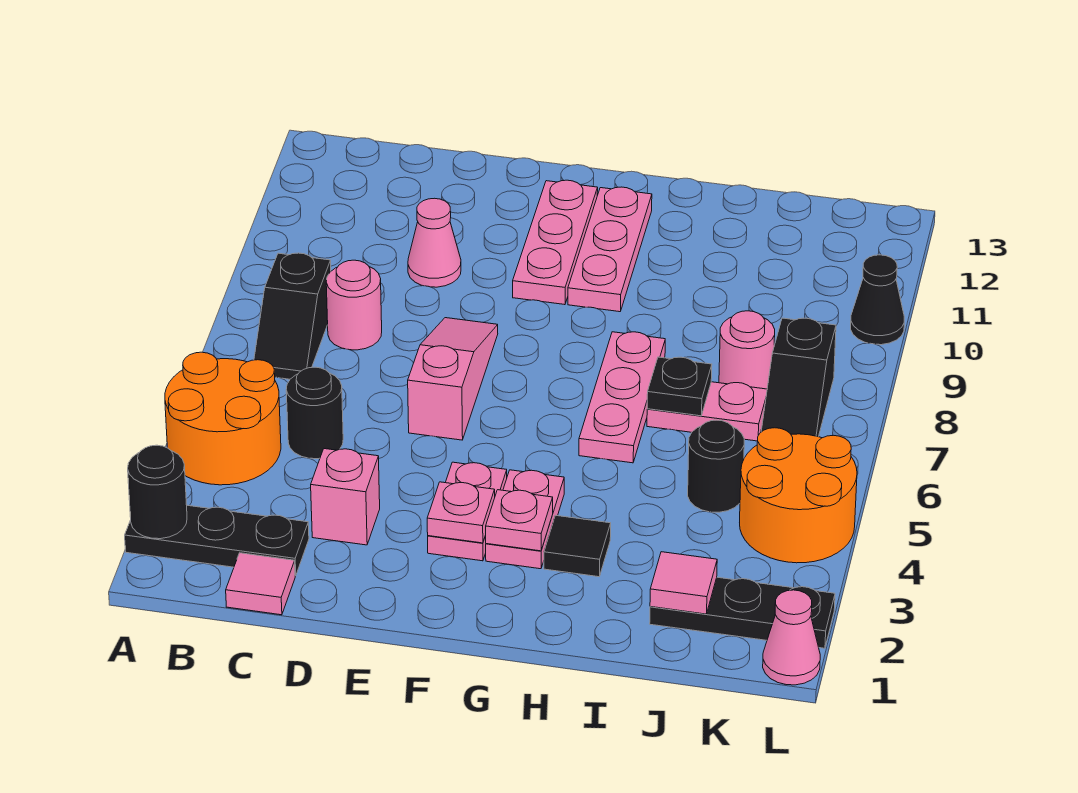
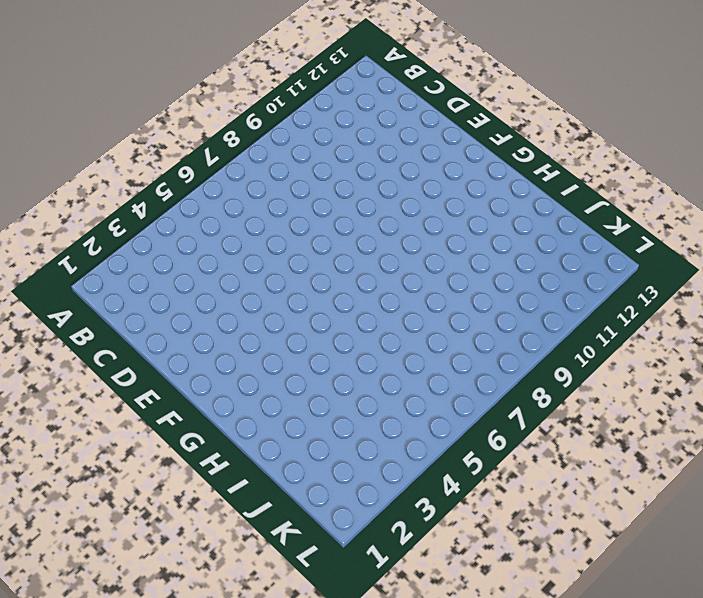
none -> black 1x3 plate [125,505,309,576]
none -> orange 2x2 round brick [165,352,281,485]
none -> black 1x2 slope [254,253,331,379]

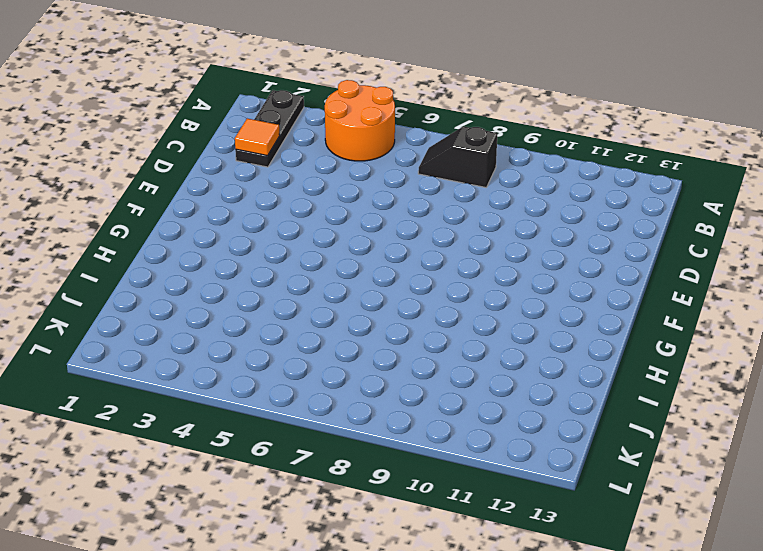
orange 1x1 tile [235,119,280,156] -> none
none -> pink 1x1 tile [226,553,295,615]
none -> black 1x1 round brick [286,367,343,459]
none -> pink 1x1 round brick [326,260,382,350]

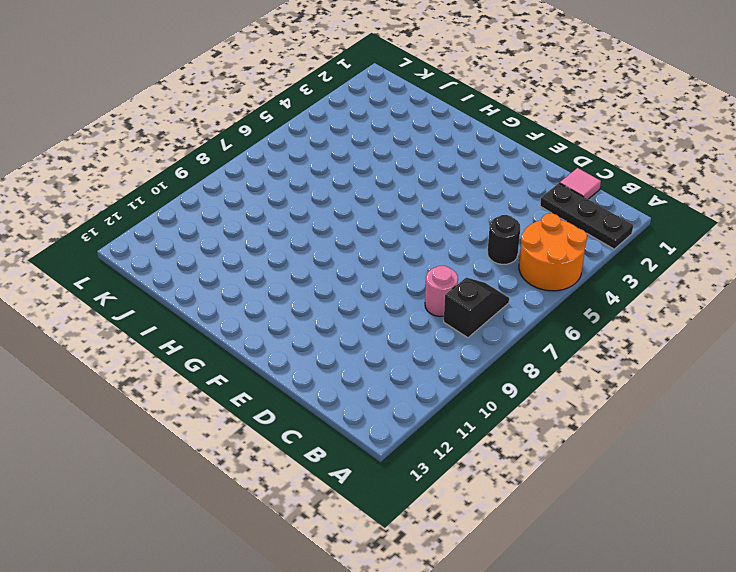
none -> pink 1x1 brick [311,449,380,545]
none -> pink 1x1 cone [408,198,461,287]
none -> pink 1x3 slope [408,318,498,440]

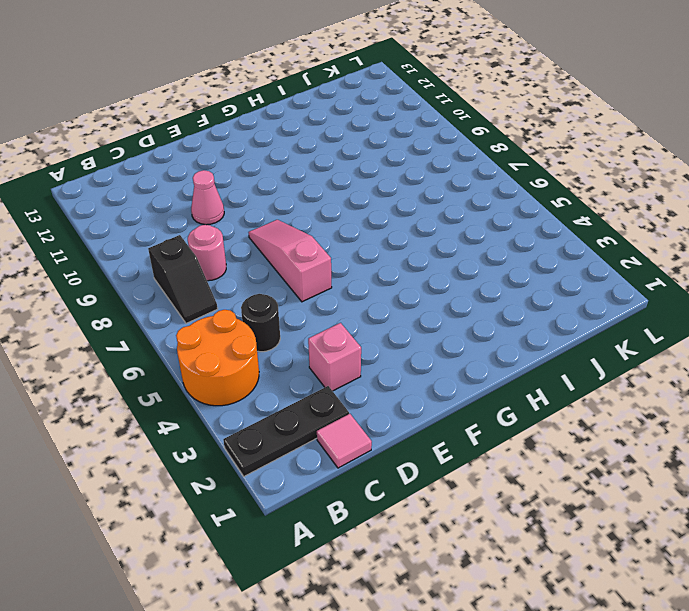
none -> pink 1x2 plate [428,462,507,561]
none -> pink 1x3 plate [513,180,598,305]
none -> pink 1x2 plate [486,470,564,569]

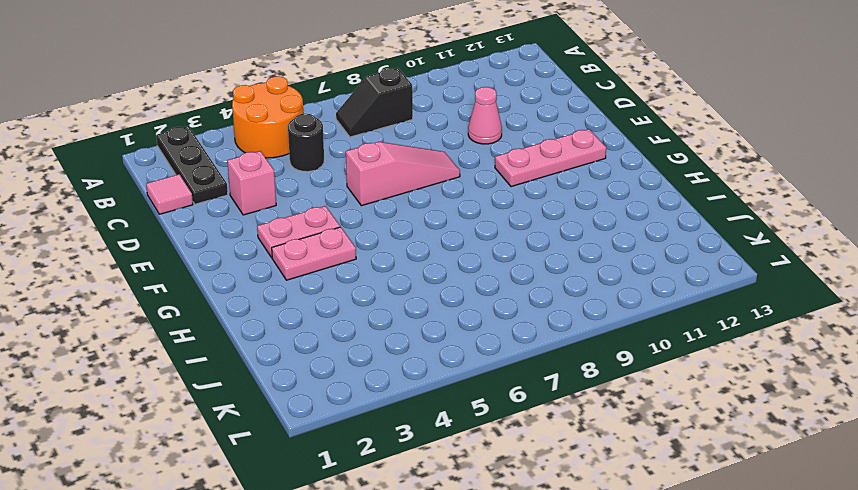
none -> pink 1x1 round brick [326,260,382,350]
none -> pink 1x3 plate [568,187,652,312]
none -> black 1x1 tile [544,516,611,577]

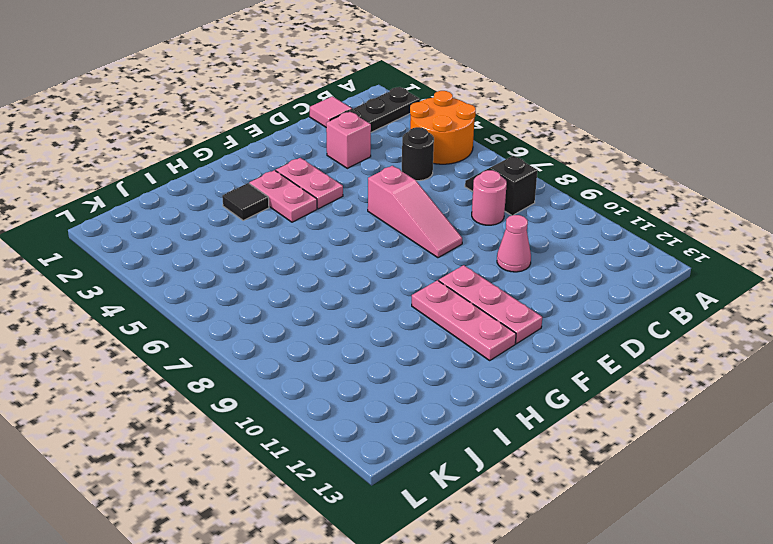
none -> pink 1x3 plate [579,332,665,463]
none -> pink 1x2 plate [647,382,767,441]
none -> black 1x3 plate [650,577,835,648]

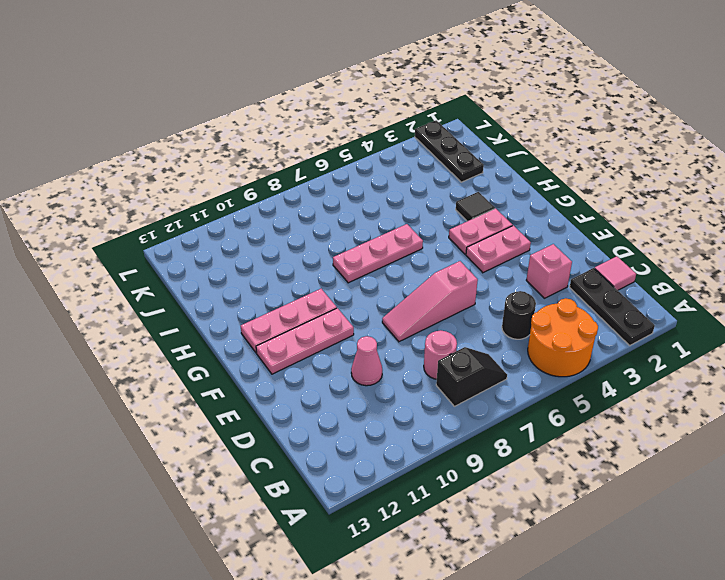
none -> pink 1x2 plate [647,382,767,441]
none -> black 1x1 round brick [688,420,744,512]
none -> pink 1x1 round brick [719,311,775,389]

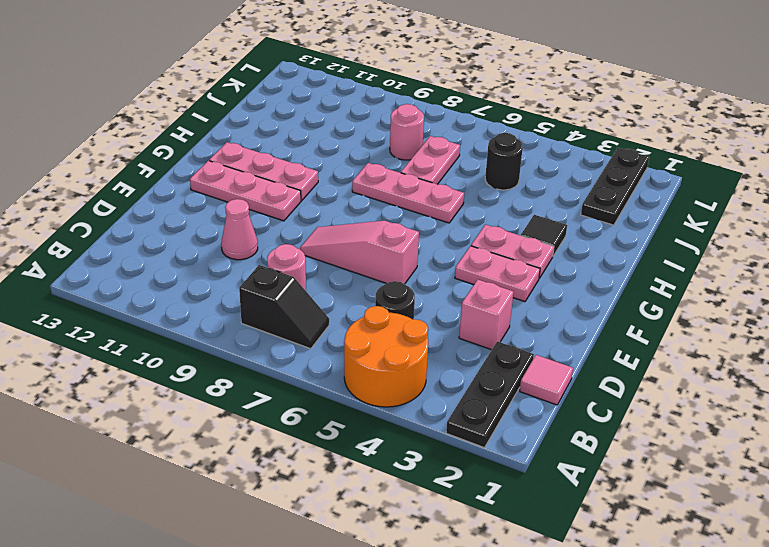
none -> orange 2x2 round brick [740,428,857,563]
none -> black 1x2 slope [761,318,836,437]
none -> pink 1x1 cone [763,590,820,685]

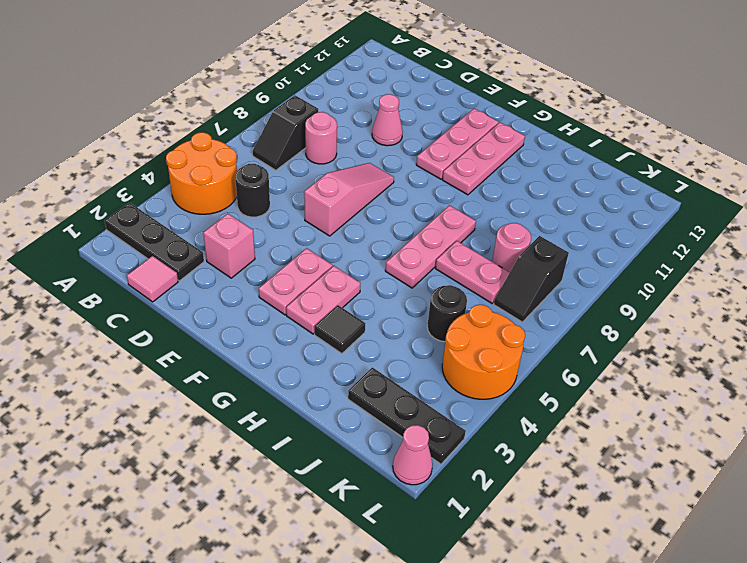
none -> black 1x1 cone [851,255,904,345]
none -> black 1x1 round brick [128,445,187,539]
none -> pink 1x1 plate [427,482,495,543]

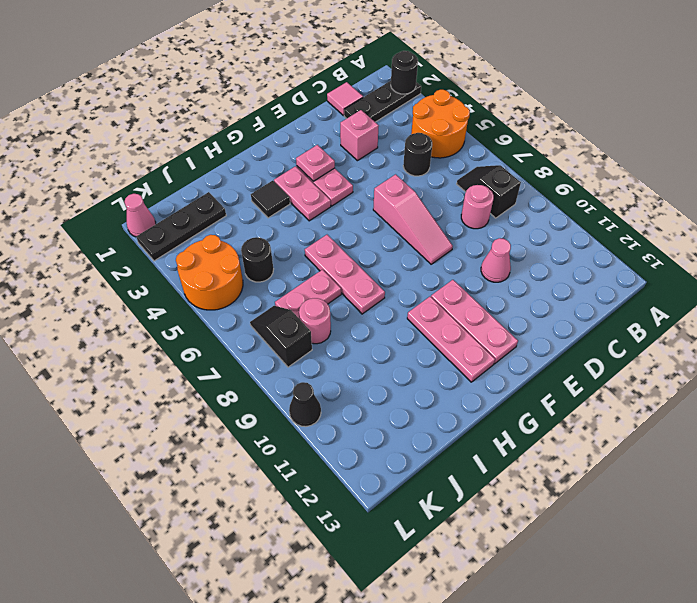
none -> pink 1x1 plate [485,490,553,551]
none -> black 1x1 plate [647,357,712,416]
none -> pink 1x1 tile [650,552,717,614]

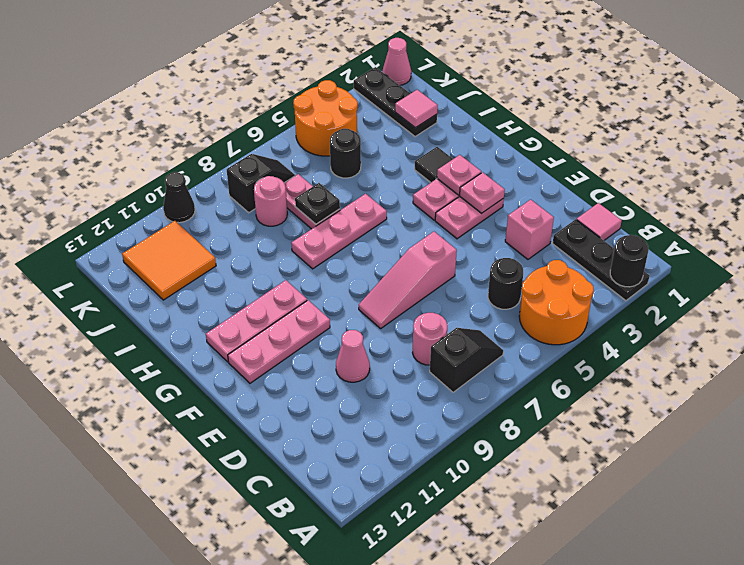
orange 2x2 tile [122,221,216,300] -> none

